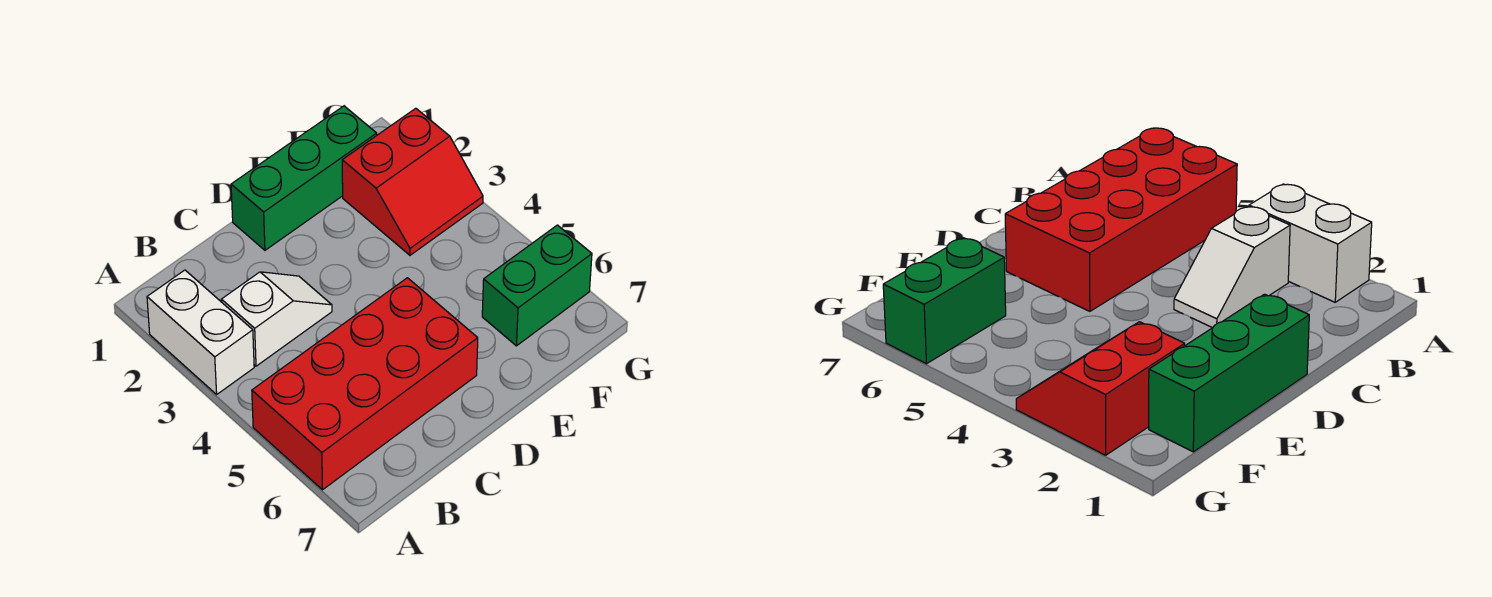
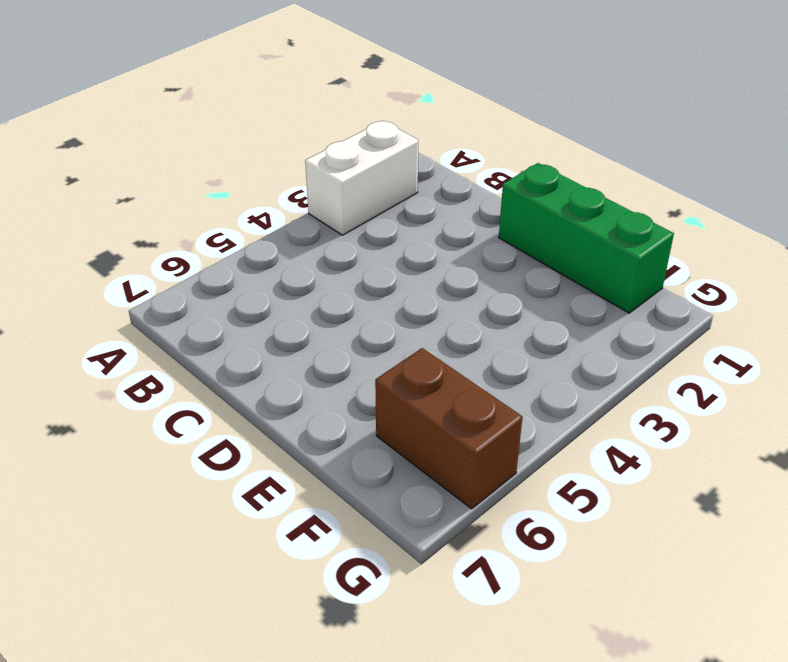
brown 1x2 brick [375,348,523,509] -> green 1x2 brick [482,225,592,346]
none -> red 2x4 brick [252,278,478,490]
none -> white 1x2 slope [221,272,332,366]

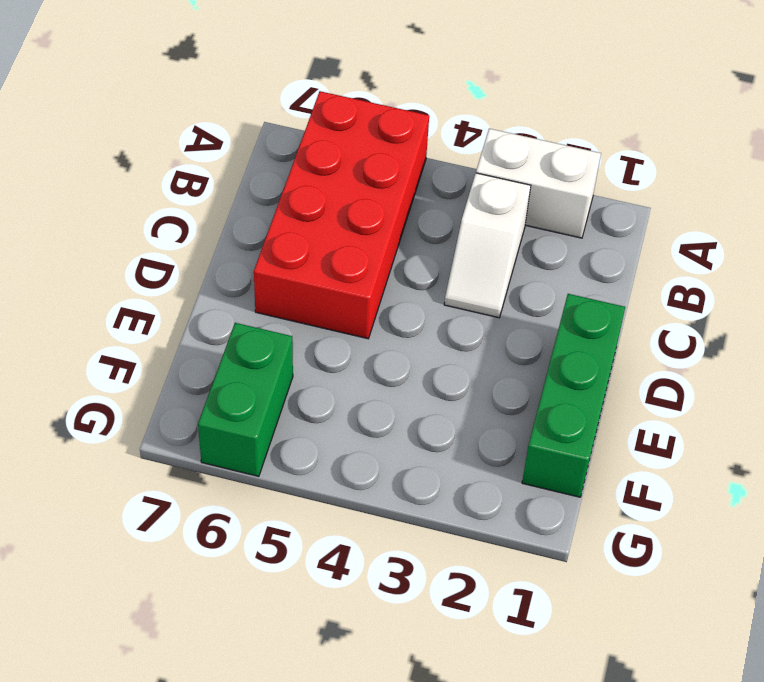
none -> red 2x2 slope [342,108,483,255]

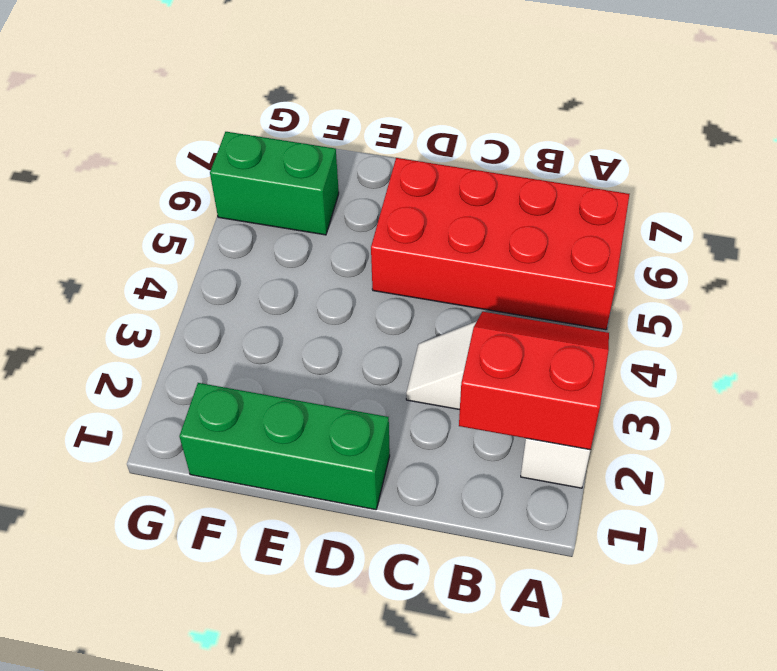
red 2x2 slope [459,312,609,450] -> red 2x2 slope moved to [342,108,483,255]

